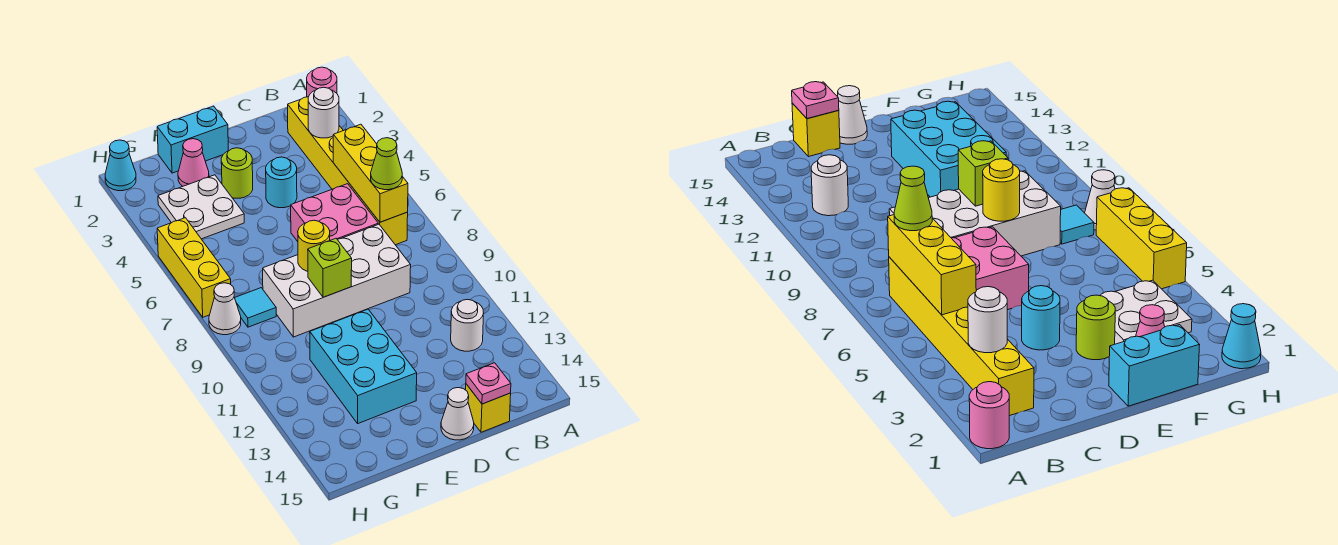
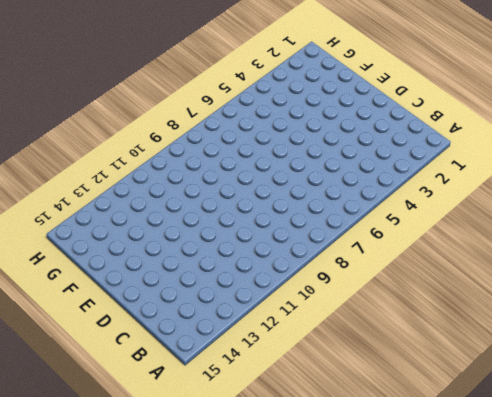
none -> pink 1x1 round brick [307,67,337,97]
none -> yellow 1x6 brick [288,97,408,245]
none -> white 1x1 round brick [451,299,484,351]

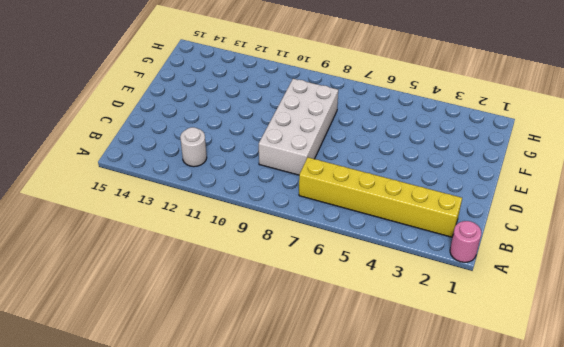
none -> pink 2x2 brick [291,184,378,242]
none -> yellow 1x1 brick [466,384,511,432]
none -> cyan 1x1 round brick [266,157,297,208]

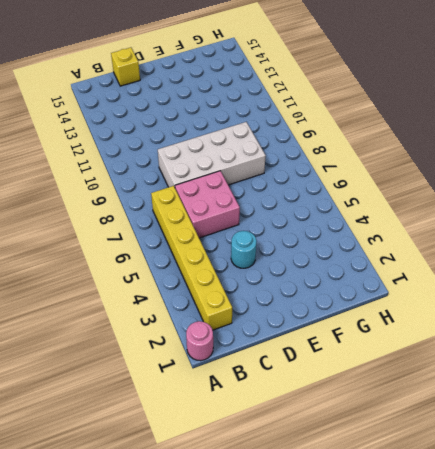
none -> white 1x1 round brick [451,299,484,351]
none -> white 1x1 cone [441,388,474,440]
none -> cyan 1x2 brick [157,106,228,173]

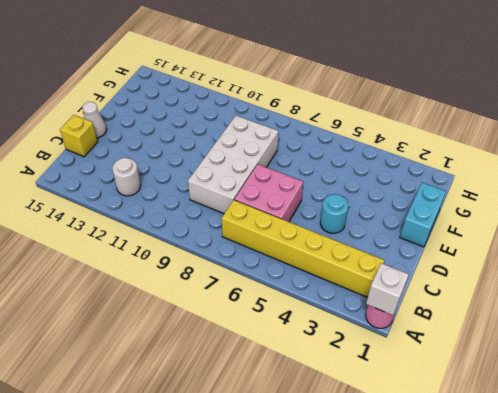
white 1x1 brick [366,263,409,315] -> none
none -> lime 1x1 round brick [221,148,253,198]
none -> cyan 2x3 brick [310,309,417,423]
none -> pink 1x1 cone [178,139,209,186]

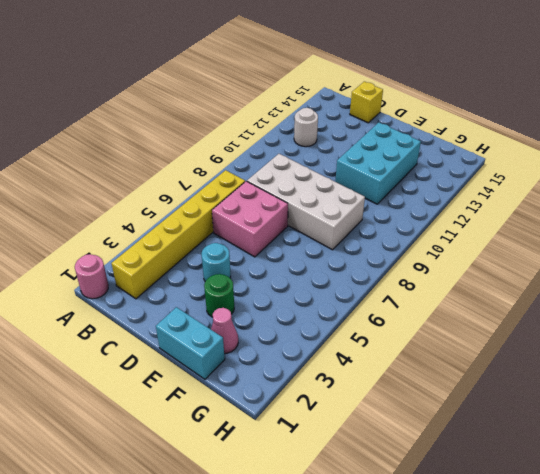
green 1x1 round brick [204,274,234,317] -> lime 1x1 round brick [221,148,253,198]
none -> white 1x1 cone [441,388,474,440]
none -> white 2x2 plate [158,175,244,239]
none -> cyan 1x1 tile [235,288,276,327]

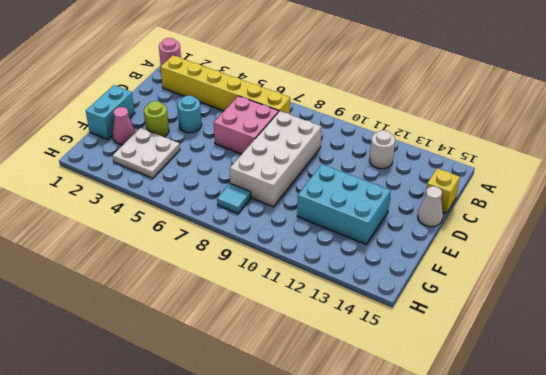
none -> cyan 1x1 cone [105,140,136,191]
none -> yellow 1x3 brick [157,218,231,317]
none -> white 1x1 cone [209,283,241,335]

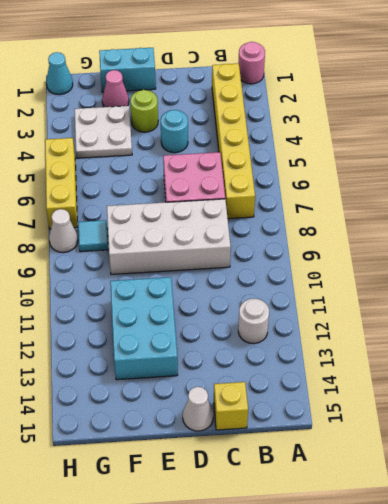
none -> white 1x1 round brick [308,87,339,138]
none -> yellow 1x3 brick [333,124,408,222]
none -> pink 1x1 plate [466,363,511,404]

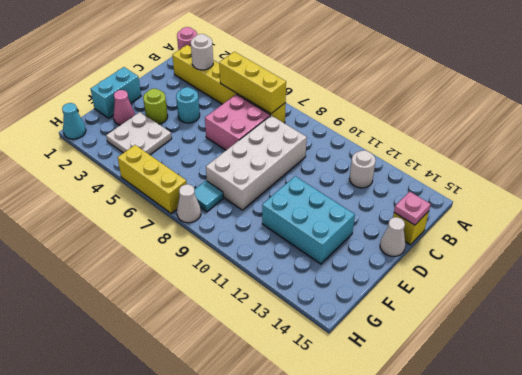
none -> yellow 1x1 round brick [298,220,330,271]
none -> lime 1x1 brick [308,238,352,297]
none -> lime 1x1 cone [371,138,402,190]

